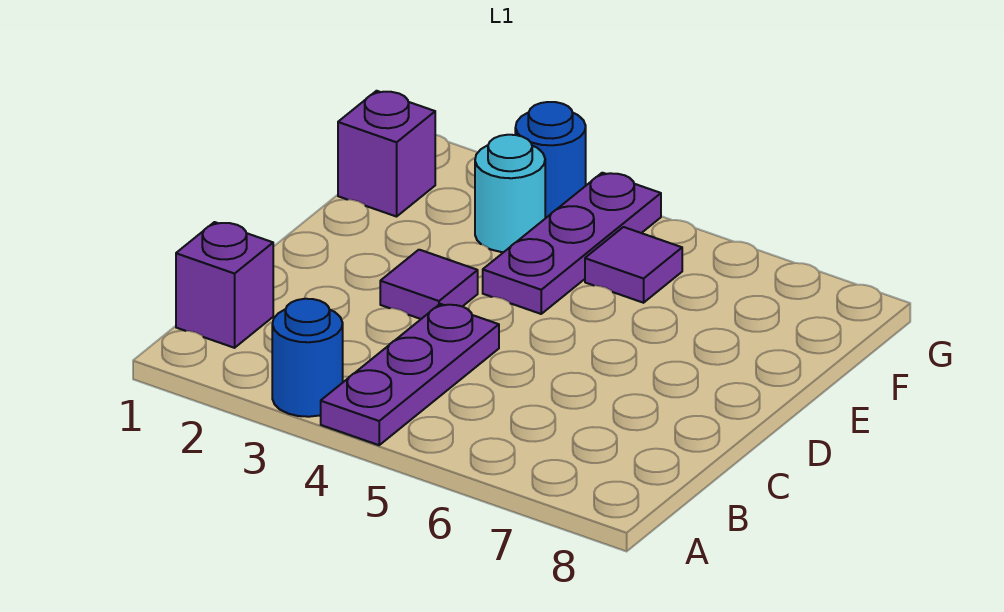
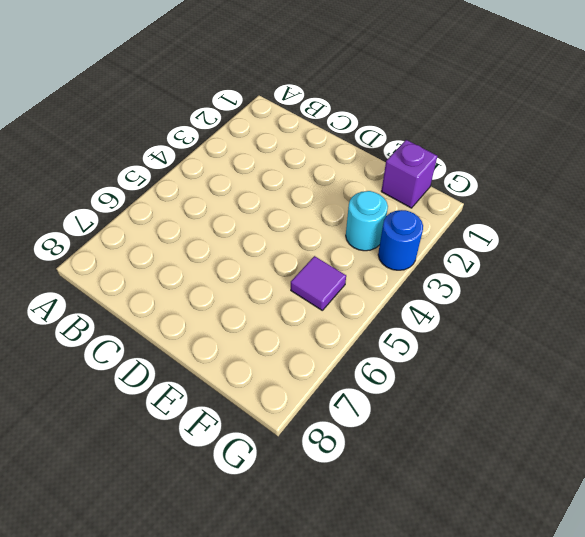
none -> blue 1x1 round brick [272,299,343,417]
none -> purple 1x3 plate [321,304,499,445]

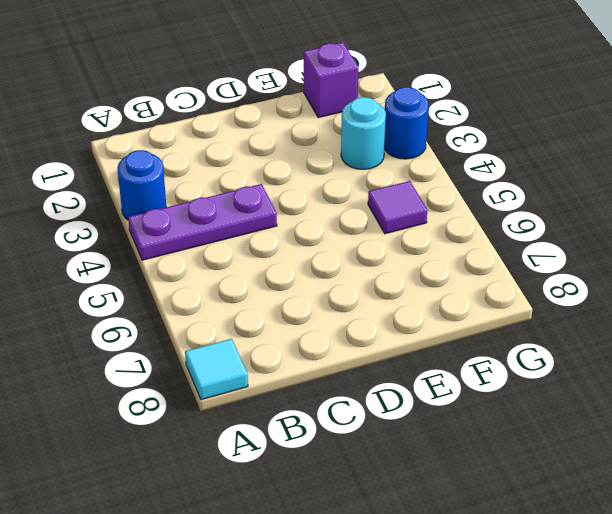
cyan 1x1 tile [185,339,248,400] -> none
none -> purple 1x1 brick [176,222,273,348]
none -> purple 1x1 tile [380,250,478,319]

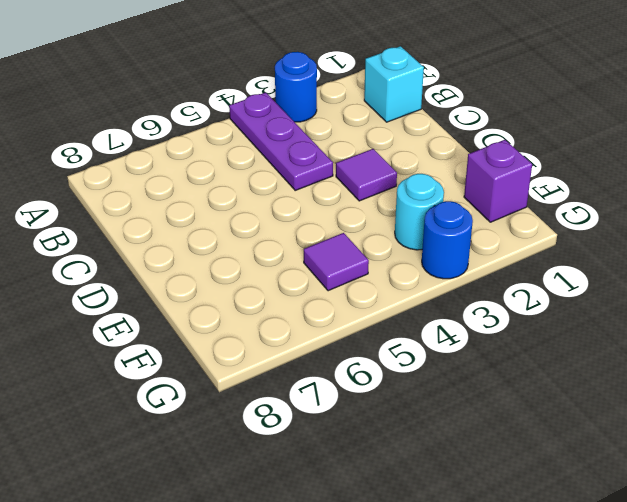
cyan 1x1 brick [364,46,424,122] -> purple 1x1 brick [176,222,273,348]
none -> purple 1x3 plate [483,173,661,314]

